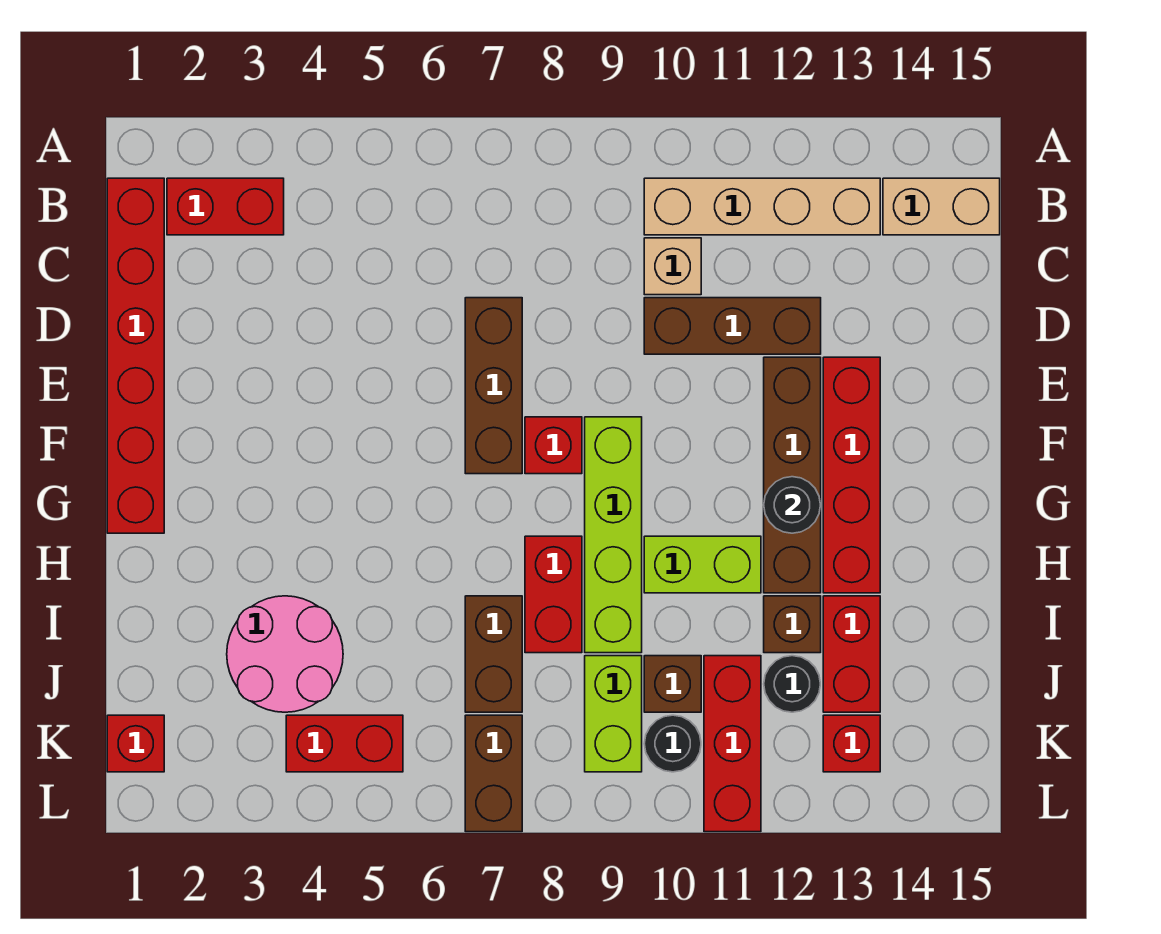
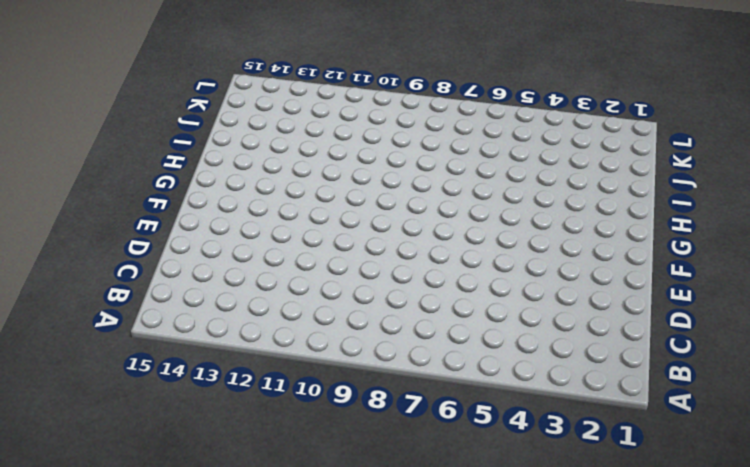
none -> red 1x6 brick [107,178,164,533]
none -> red 1x2 brick [167,178,284,235]
none -> tan 1x4 brick [644,178,880,235]

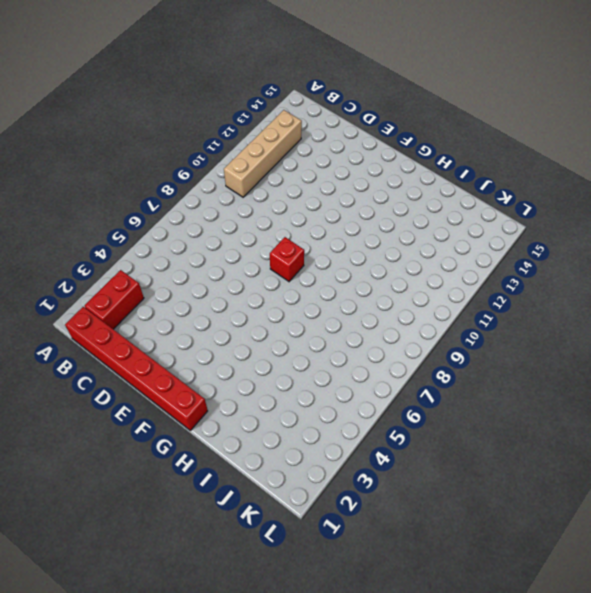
none -> tan 1x2 brick [883,178,1000,235]
none -> tan 1x1 brick [644,238,701,295]
none -> brown 1x3 brick [465,298,522,474]

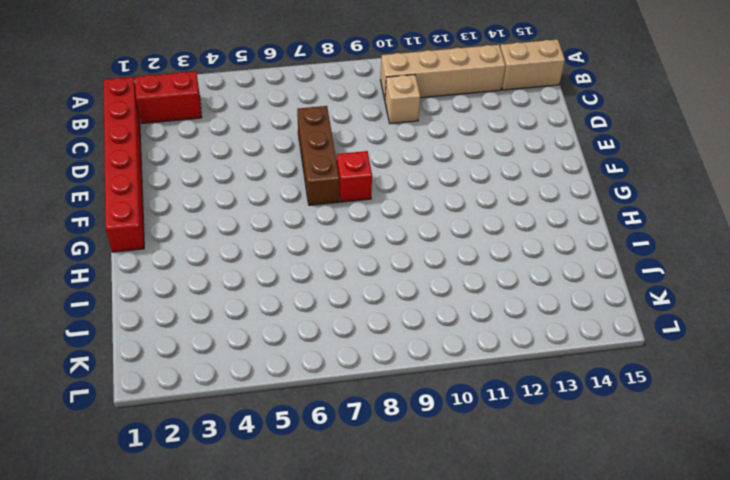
none -> brown 1x3 brick [644,298,821,354]
none -> brown 1x4 brick [764,357,821,593]
none -> red 1x4 brick [823,357,880,593]

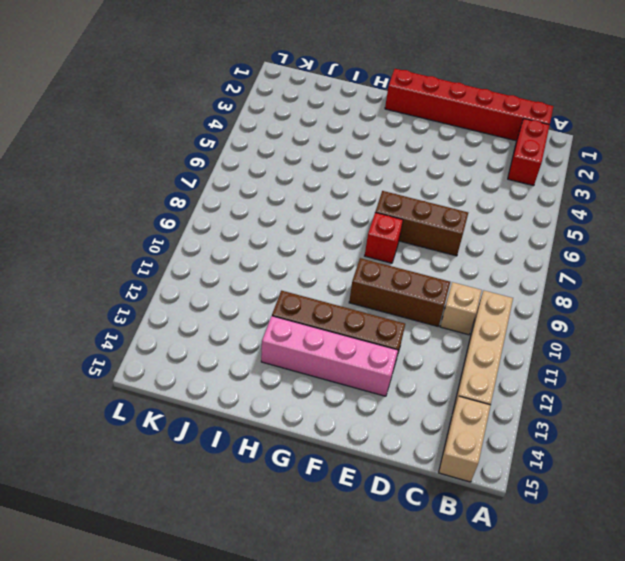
brown 1x3 brick [349,258,450,326] -> brown 1x3 brick turned to [644,298,821,354]
pink 1x4 brick [261,316,398,396] -> red 1x4 brick [823,357,880,593]
none -> lime 1x4 brick [585,417,642,653]
none -> red 1x2 brick [525,536,582,653]
none -> lime 1x2 brick [644,536,761,593]

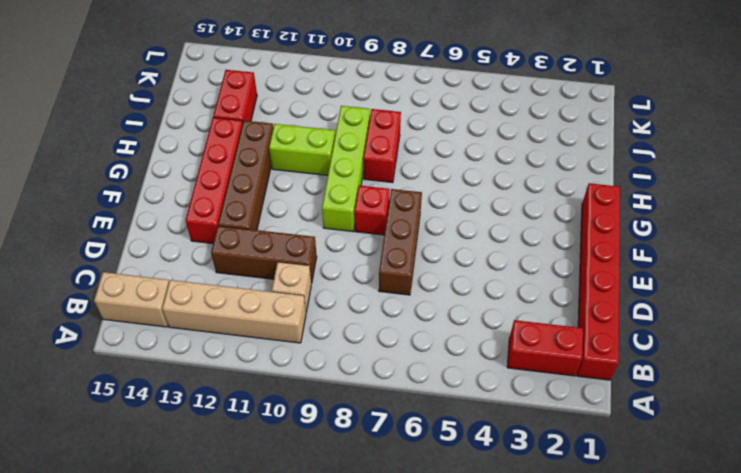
none -> pink 2x2 round brick [227,596,343,712]
none -> brown 1x2 brick [465,596,522,712]
none -> brown 1x1 brick [764,596,821,653]

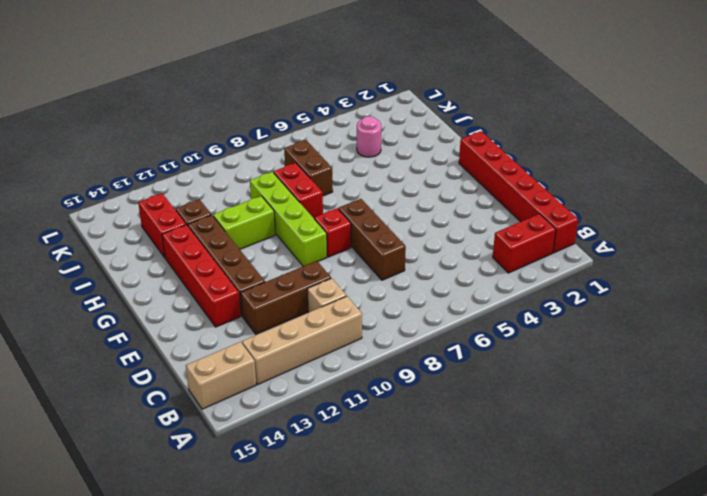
pink 1x1 round brick [357,116,381,157] -> pink 2x2 round brick [227,596,343,712]
none -> lime 1x2 brick [585,656,642,772]
none -> brown 1x1 brick [644,656,701,712]
none -> red 1x3 brick [704,656,761,832]

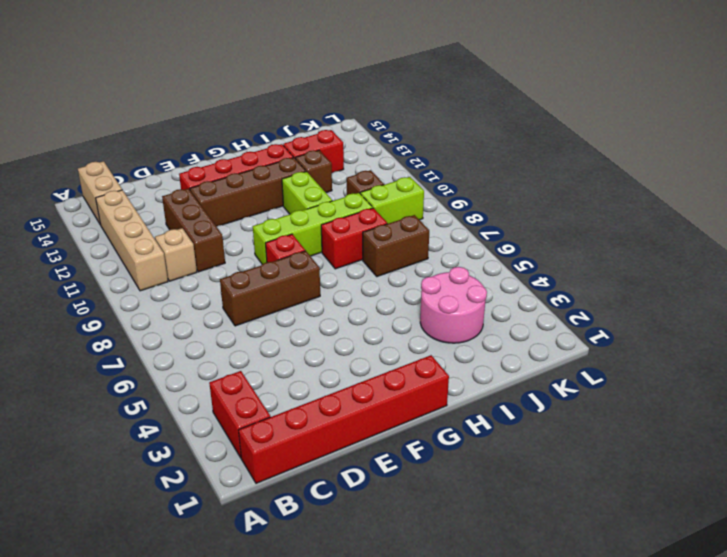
none -> red 1x3 brick [704,656,761,832]
none -> black 1x1 round brick [764,656,820,712]
none -> red 1x1 brick [107,715,164,772]

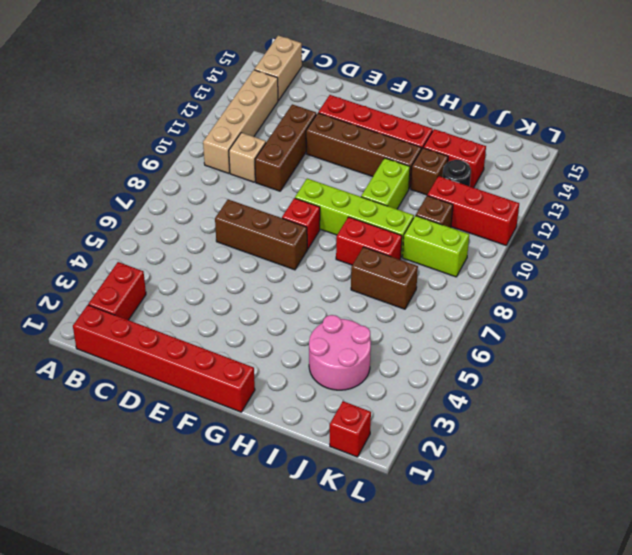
none -> red 1x2 brick [286,715,403,772]
none -> brown 1x2 brick [465,715,522,832]
none -> black 1x1 round brick [644,715,701,772]

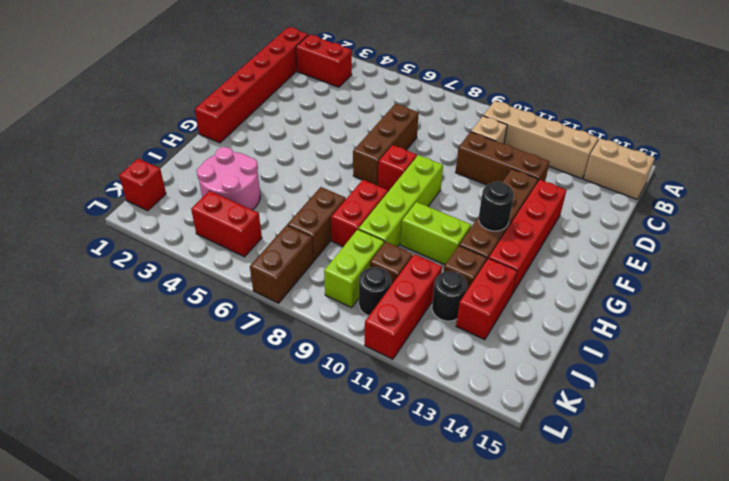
none -> red 1x1 brick [823,715,880,772]

